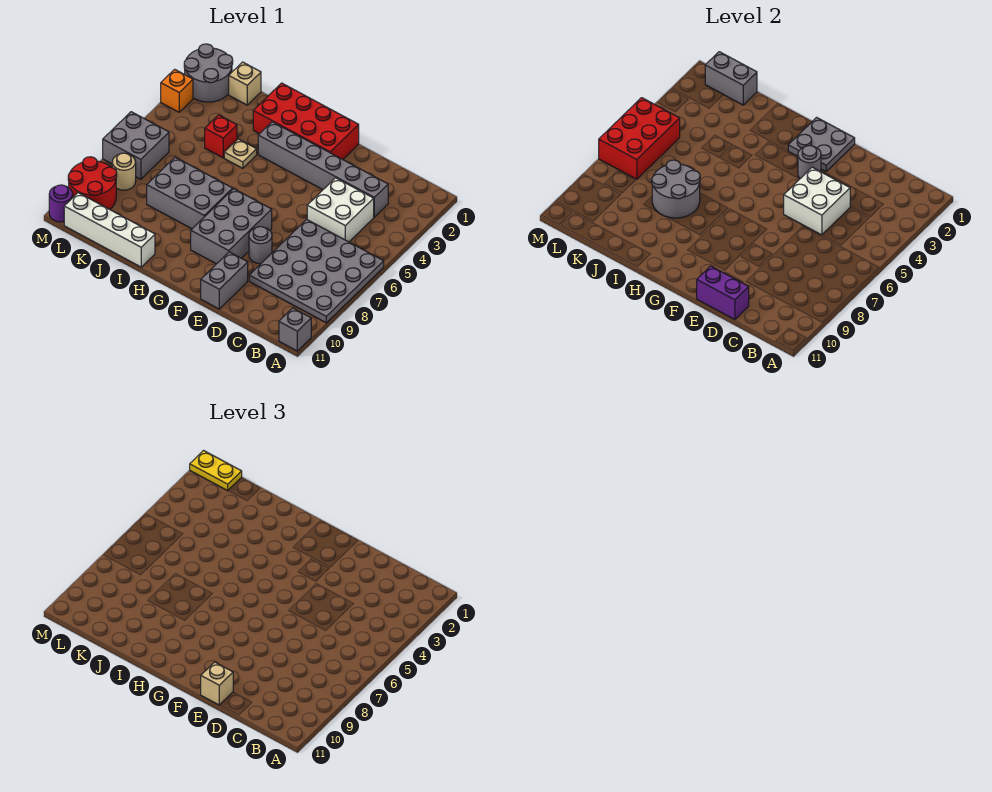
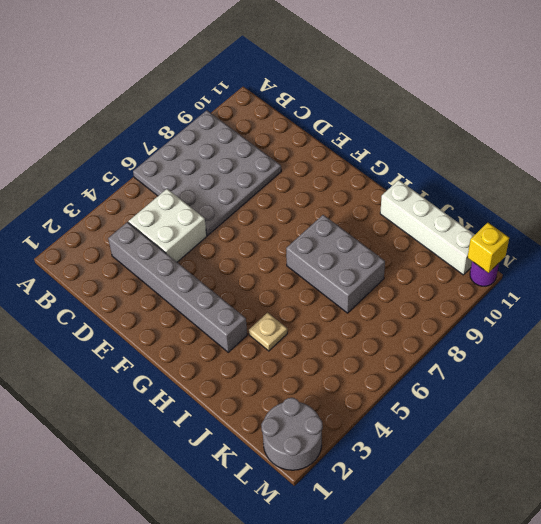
yellow 1x1 brick [467,223,509,273] -> none
none -> grey 1x1 brick [279,308,311,351]
none -> grey 1x1 round brick [249,227,272,264]
none -> grey 1x2 brick [201,252,248,309]

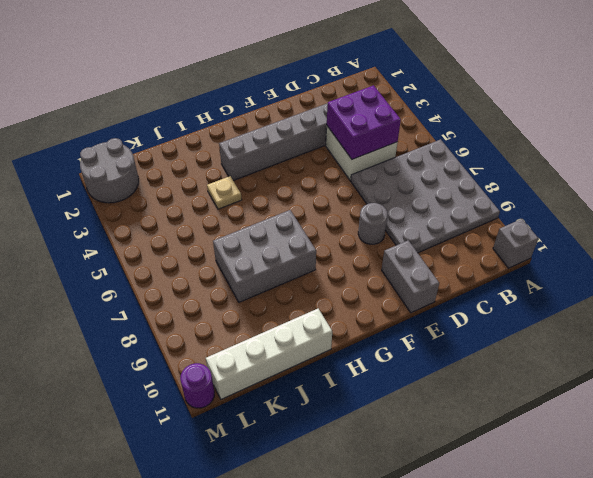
purple 2x2 brick [327,85,401,159] -> white 2x2 brick [784,167,850,235]
none -> red 2x4 brick [253,83,359,160]
none -> grey 2x3 brick [191,189,272,264]
none -> red 1x1 brick [205,115,237,158]

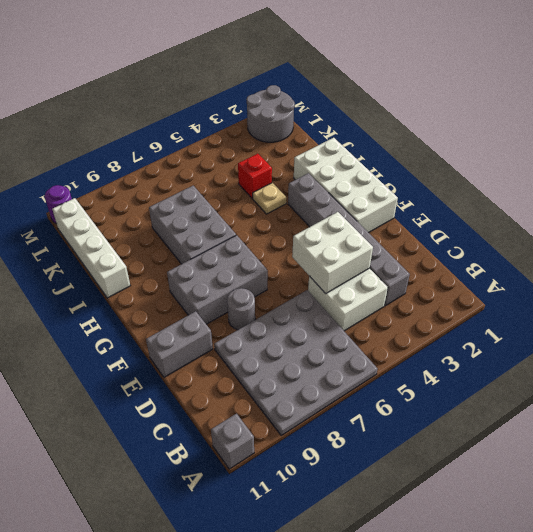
white 2x4 brick [294,138,398,233] -> red 2x4 brick [253,83,359,160]
none -> tan 1x1 brick [229,62,261,105]
none -> grey 2x2 brick [103,112,169,179]
none -> tan 1x1 round brick [112,153,136,190]

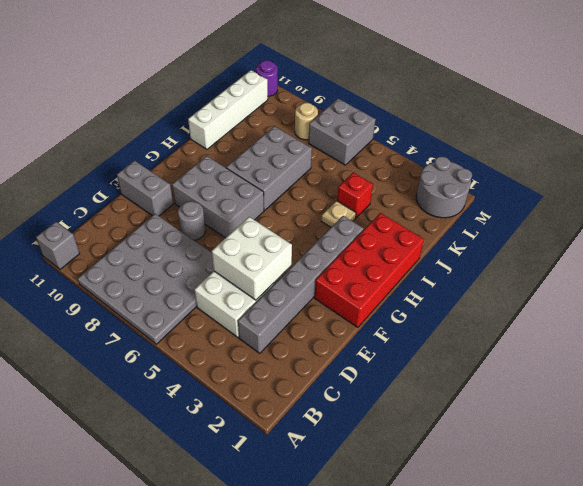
none -> tan 1x1 brick [229,62,261,105]
none -> red 2x2 round brick [68,157,117,209]
none -> orange 1x1 brick [161,69,193,112]

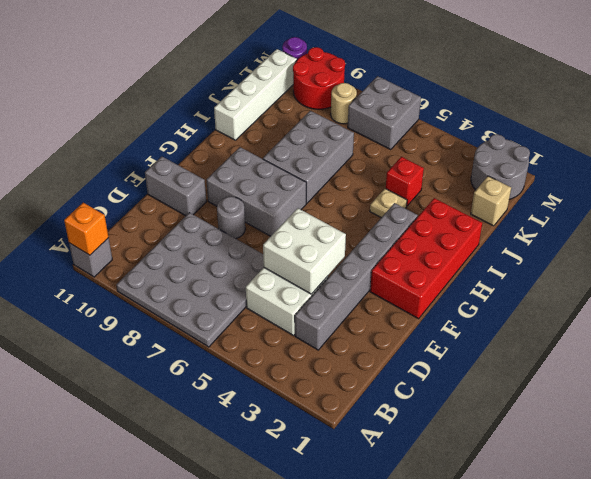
orange 1x1 brick [64,203,109,255] -> orange 1x1 brick moved to [161,69,193,112]
none -> purple 1x2 brick [697,266,749,320]
none -> grey 2x2 plate [788,117,855,171]
none -> grey 1x1 round brick [798,146,821,179]

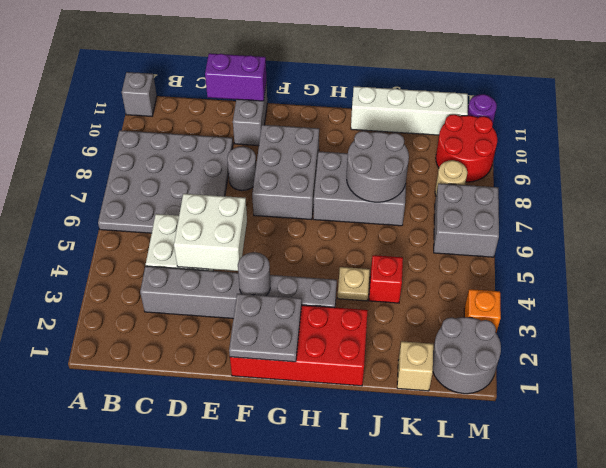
none -> grey 1x2 brick [705,52,757,105]
none -> red 2x3 brick [599,98,680,179]
none -> tan 1x1 brick [201,662,233,705]

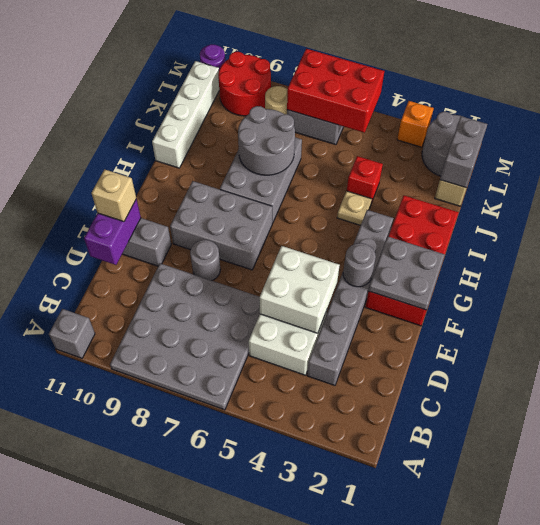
none -> yellow 1x2 plate [190,451,242,491]

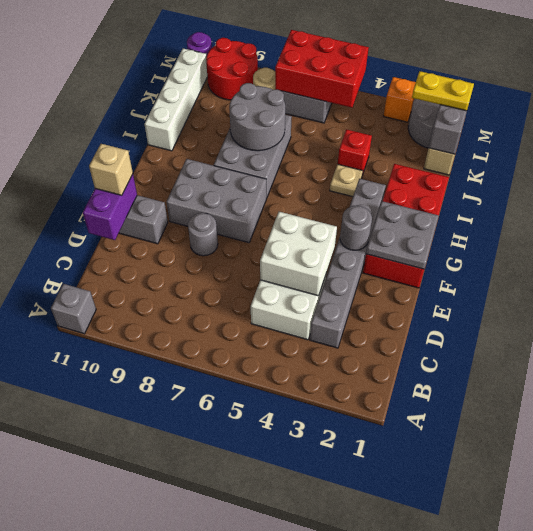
yellow 1x2 plate [412,71,474,111] -> yellow 1x2 plate turned to [190,451,242,491]
none -> grey 4x4 plate [249,219,384,323]

